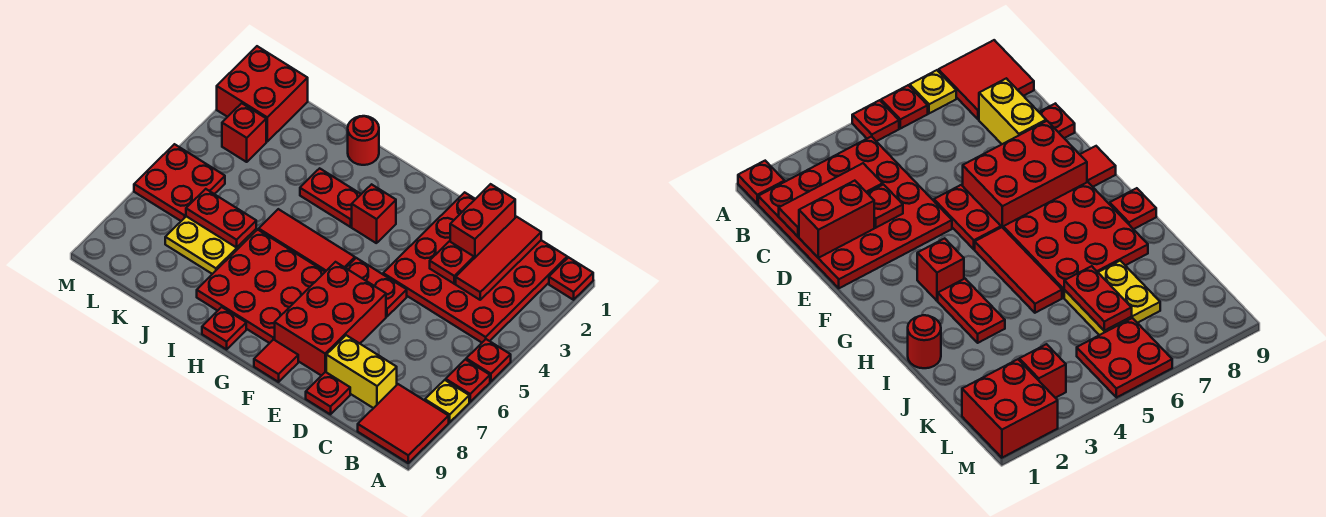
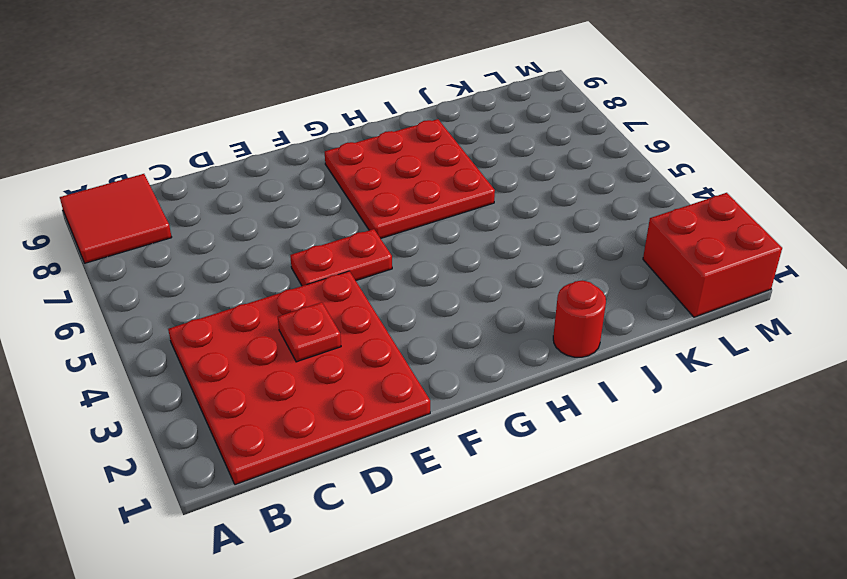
none -> red 1x1 plate [549,257,593,300]
none -> red 1x1 plate [466,339,511,381]
none -> red 1x1 plate [446,359,490,402]

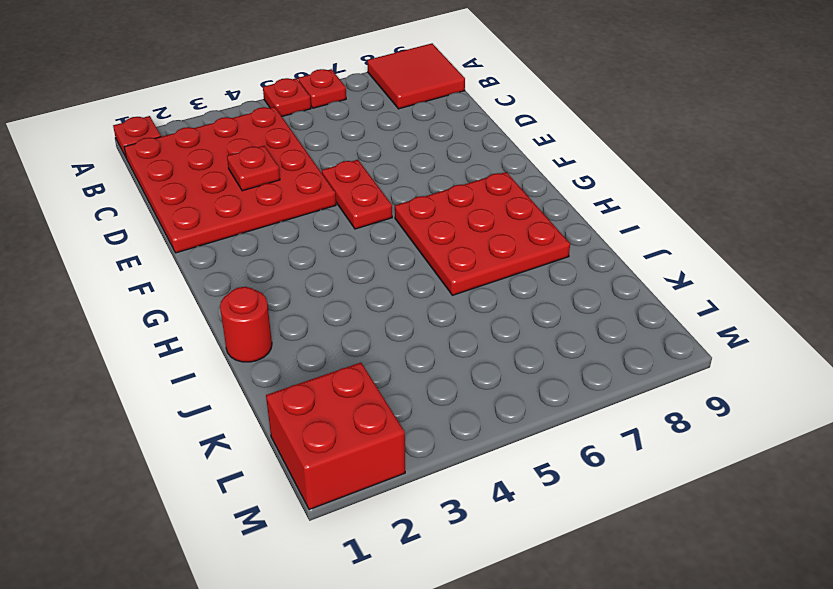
none -> yellow 1x1 plate [425,380,469,422]
none -> yellow 1x2 brick [326,335,397,408]
none -> red 1x1 plate [306,372,350,414]

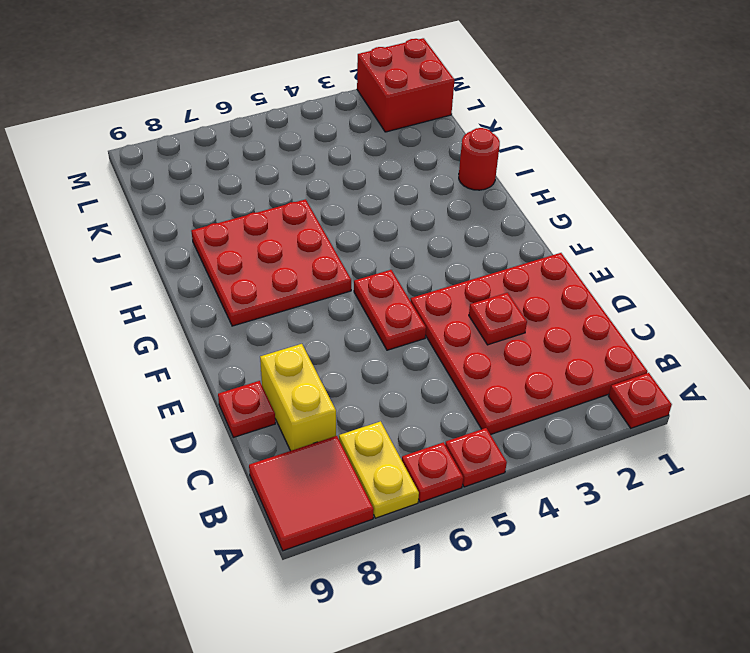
yellow 1x2 plate [339,421,419,518] -> yellow 1x1 plate [425,380,469,422]
none -> red 2x3 brick [275,262,386,376]
none -> red 1x1 tile [254,339,298,382]
none -> red 1x1 brick [352,184,396,243]

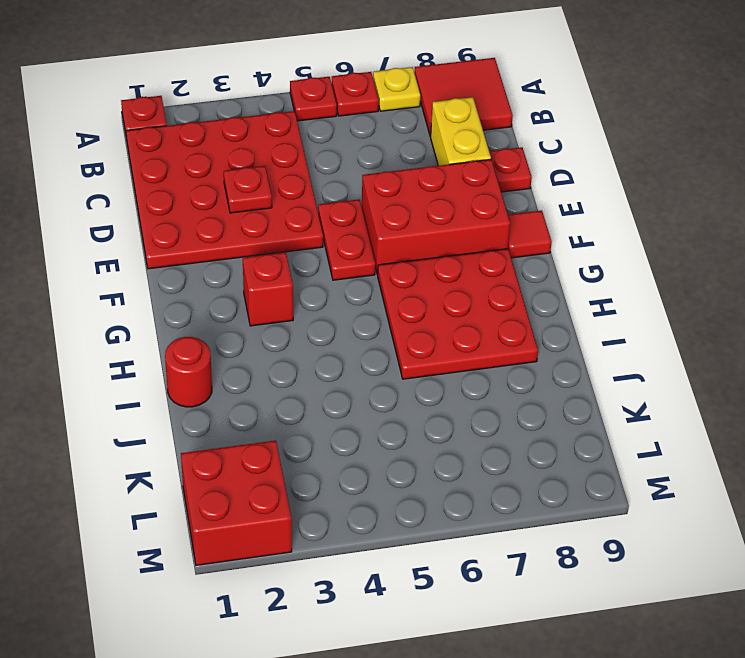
none -> red 1x3 tile [259,209,355,272]
none -> red 1x2 plate [300,168,361,227]
none -> red 1x1 plate [202,307,246,349]

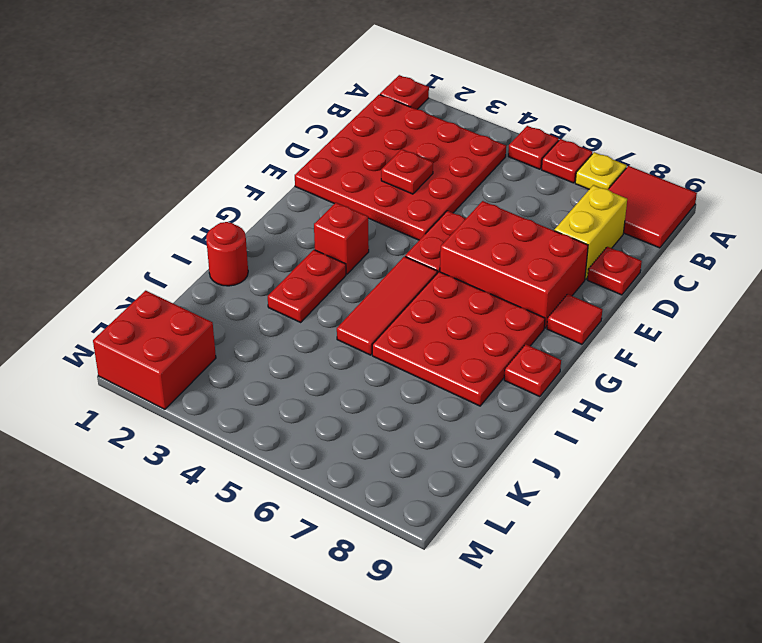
none -> yellow 2x2 plate [165,216,256,274]
none -> red 1x1 brick [222,103,266,162]
none -> red 2x2 plate [134,144,225,221]

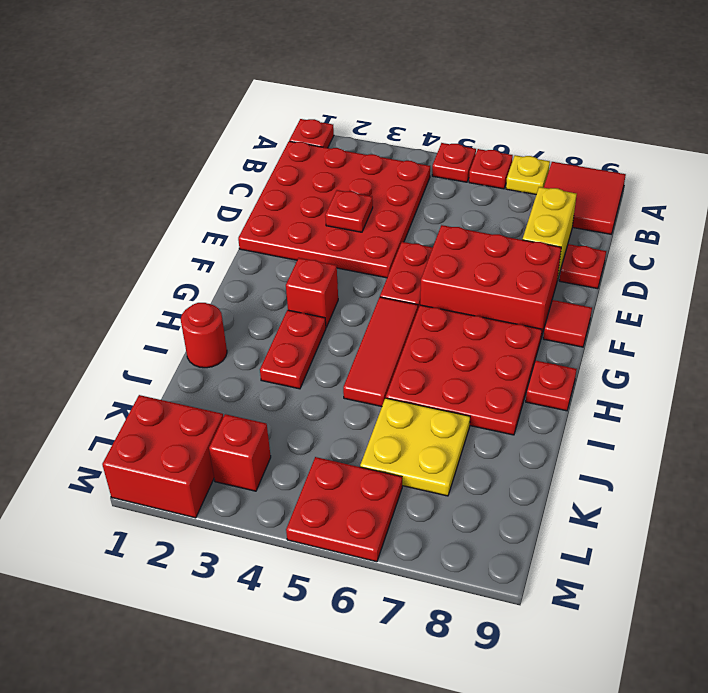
none -> red 1x3 tile [456,217,541,300]
none -> red 1x2 brick [450,184,515,258]
none -> red 1x2 plate [186,189,256,247]

